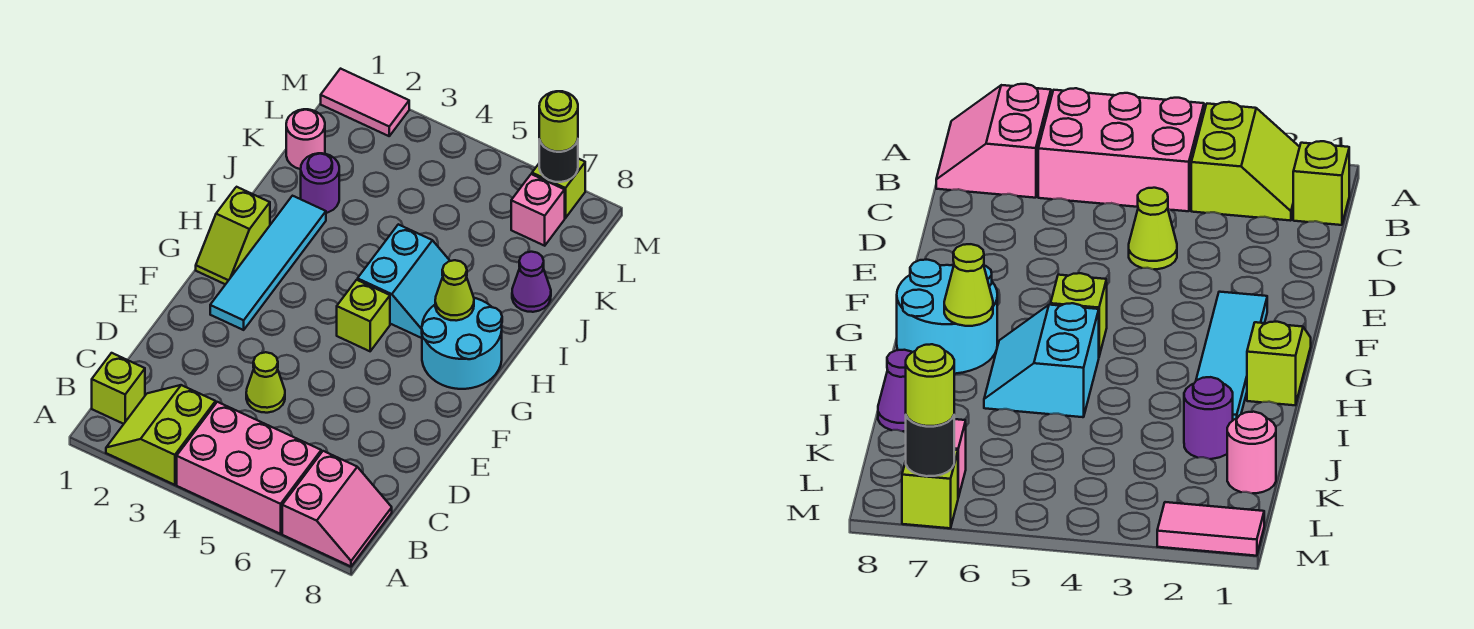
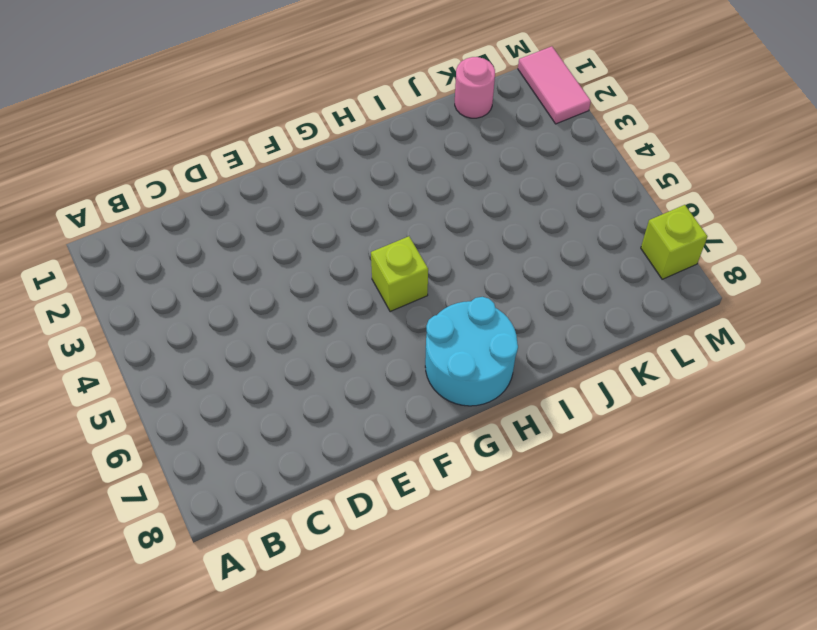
none -> lime 2x2 slope [106,385,216,485]
none -> pink 2x3 brick [177,402,321,534]
none -> pink 2x2 slope [282,451,392,566]

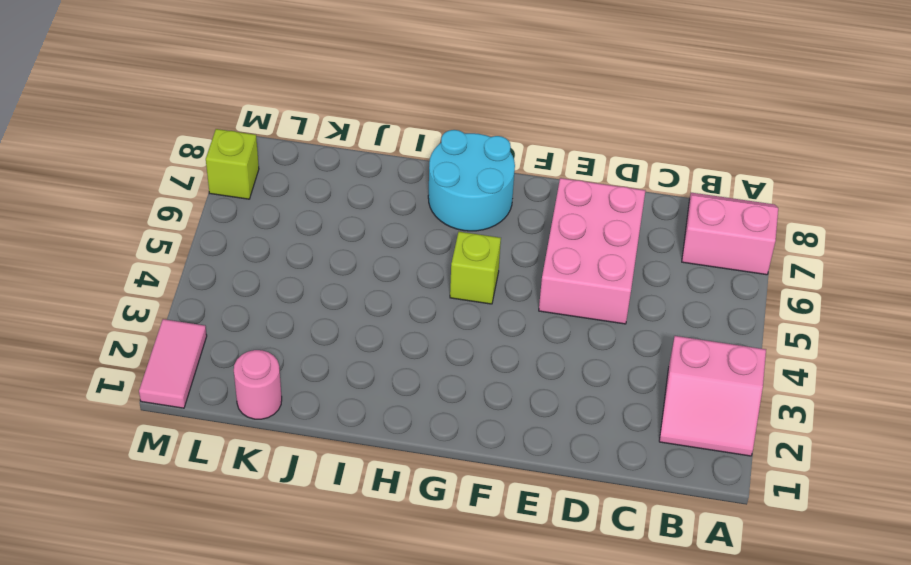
pink 2x2 slope [659,336,766,456] -> lime 2x2 slope [106,385,216,485]
pink 2x3 brick [539,178,645,324] -> pink 2x3 brick moved to [177,402,321,534]
none -> lime 1x1 brick [92,353,145,424]
none -> lime 1x1 cone [246,352,285,413]
none -> cyan 1x4 tile [210,196,326,330]

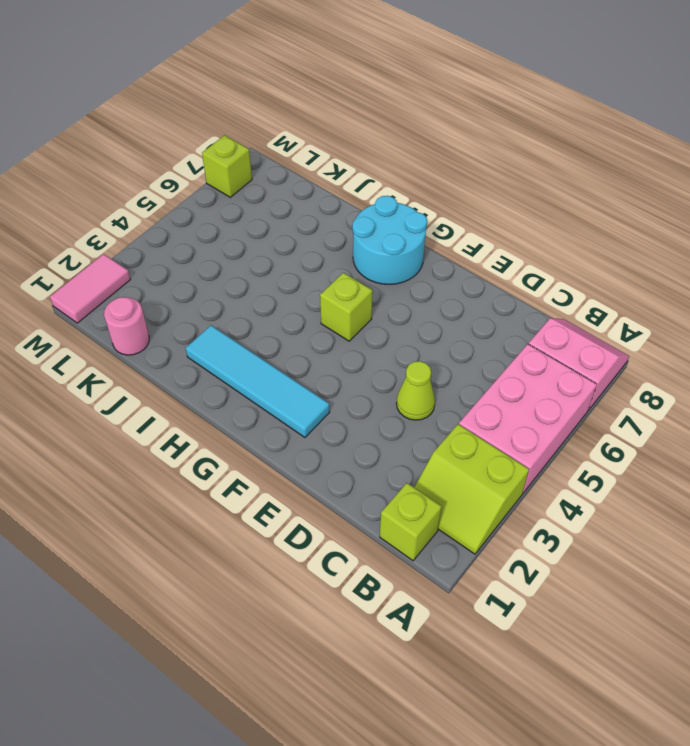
none -> lime 1x2 slope [196,187,270,284]
none -> cyan 2x2 slope [358,224,450,338]
none -> purple 1x1 round brick [301,153,339,213]

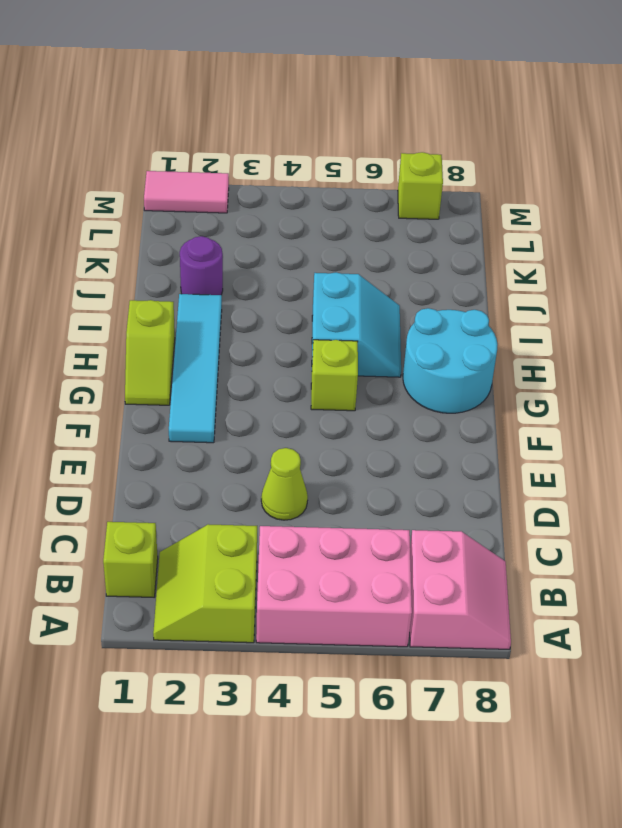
none -> purple 1x1 cone [512,252,551,312]
none -> pink 1x1 round brick [286,109,325,169]
none -> pink 1x1 brick [511,174,565,246]

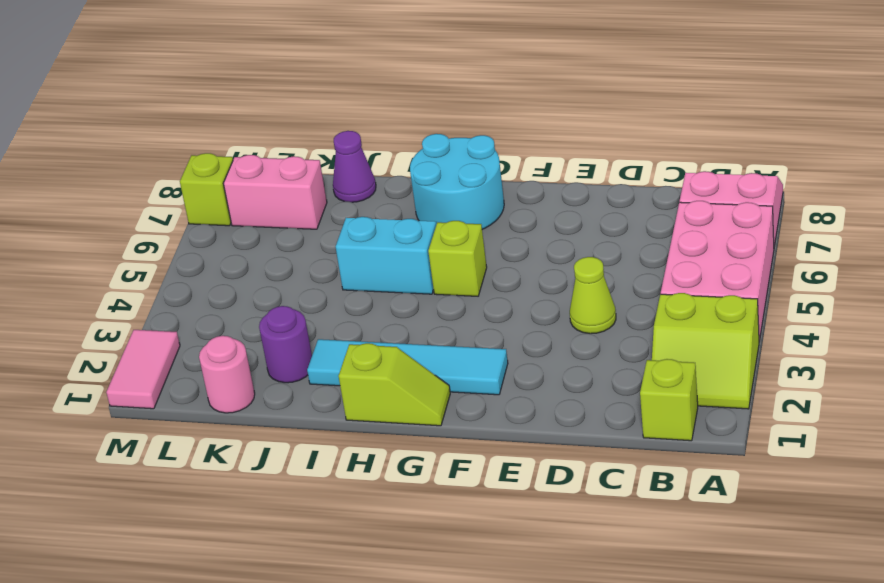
pink 1x2 brick [224,155,327,229] -> pink 1x1 brick [511,174,565,246]
none -> lime 1x1 cone [435,260,474,321]
none -> black 1x1 round brick [539,139,578,182]
none -> lime 1x1 round brick [539,91,578,152]

